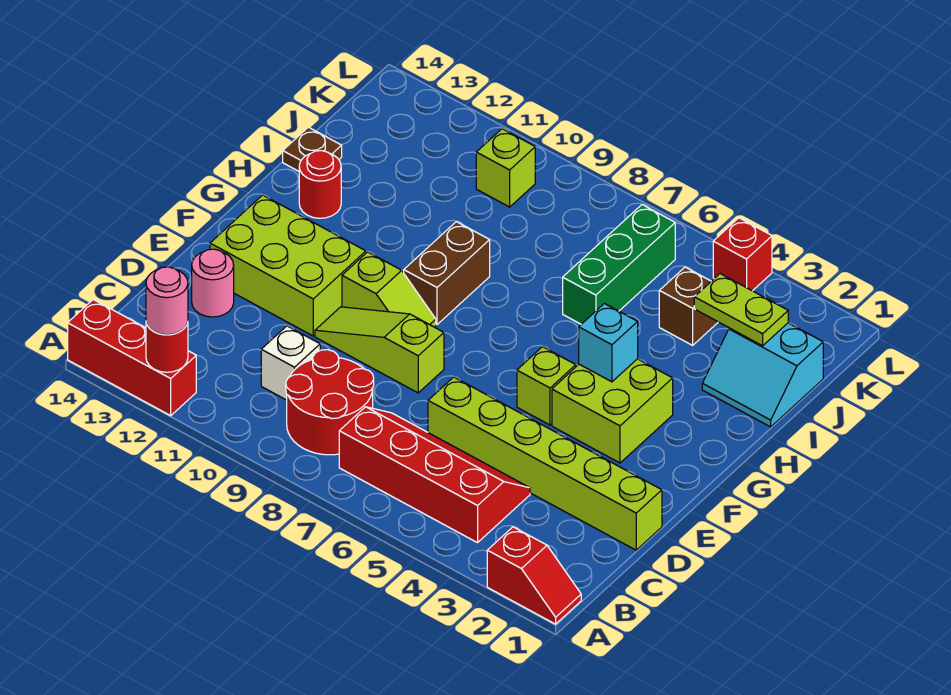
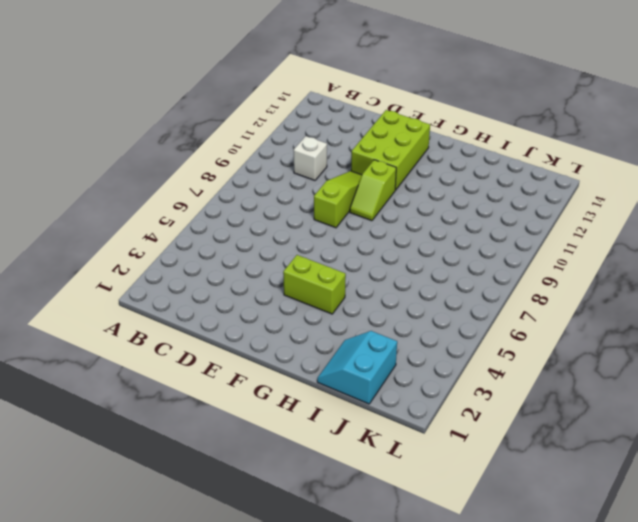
lime 1x2 brick [283,255,346,314] -> lime 2x2 brick [552,359,673,463]
none -> red 1x2 slope [487,527,581,624]
none -> red 1x3 brick [68,299,196,416]
none -> red 2x4 slope [339,407,530,543]

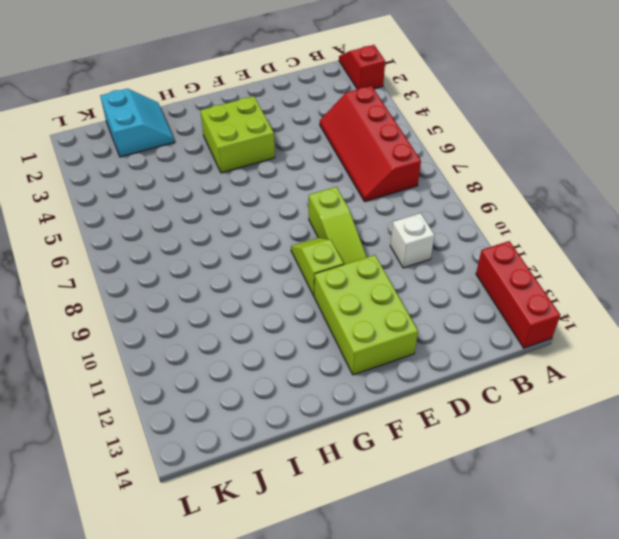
none -> red 2x2 round brick [286,350,374,455]
none -> lime 1x6 brick [428,377,662,550]
none -> pink 1x1 round brick [192,249,234,317]

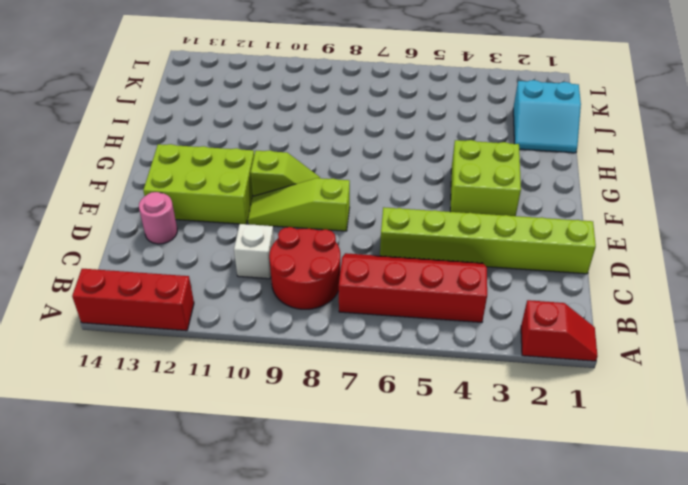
none -> lime 1x1 brick [517,347,576,425]
none -> brown 1x2 brick [404,222,490,325]
none -> red 1x1 round brick [299,151,341,218]

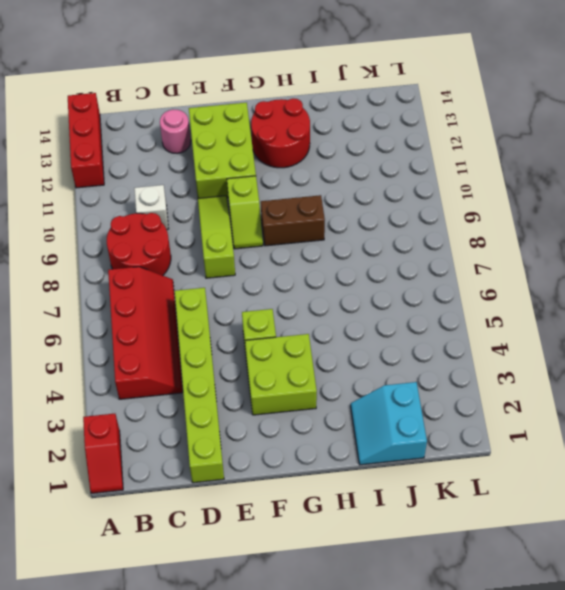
red 2x2 round brick [251,99,310,168] -> red 1x1 round brick [299,151,341,218]
none -> green 1x3 brick [563,205,675,324]
none -> brown 1x1 plate [283,127,342,171]
none -> brown 1x1 brick [659,267,718,345]

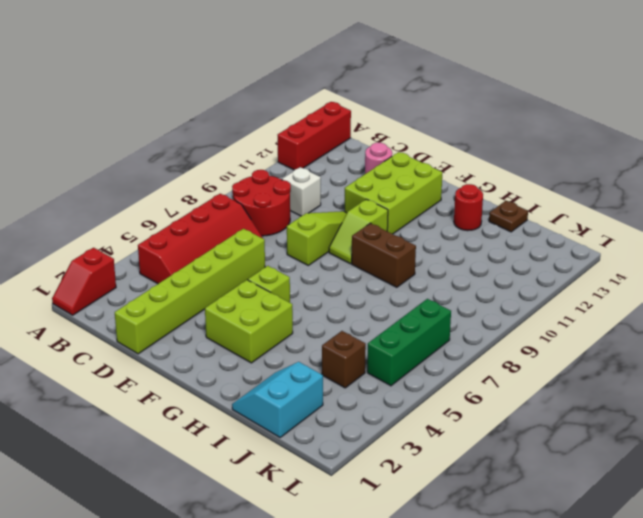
green 1x3 brick [367,299,451,386] -> green 1x3 brick turned to [563,205,675,324]
none -> lime 1x1 brick [476,129,535,207]
none -> red 1x1 brick [713,218,772,291]
none -> red 1x1 round brick [146,322,188,372]

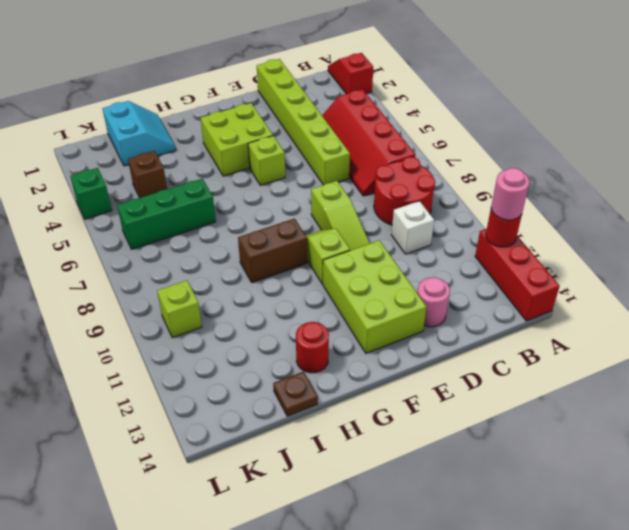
green 1x1 brick [70,168,112,219] -> red 1x1 brick [713,218,772,291]
none -> cyan 1x1 brick [579,303,638,382]
none -> lime 1x2 plate [694,274,788,346]

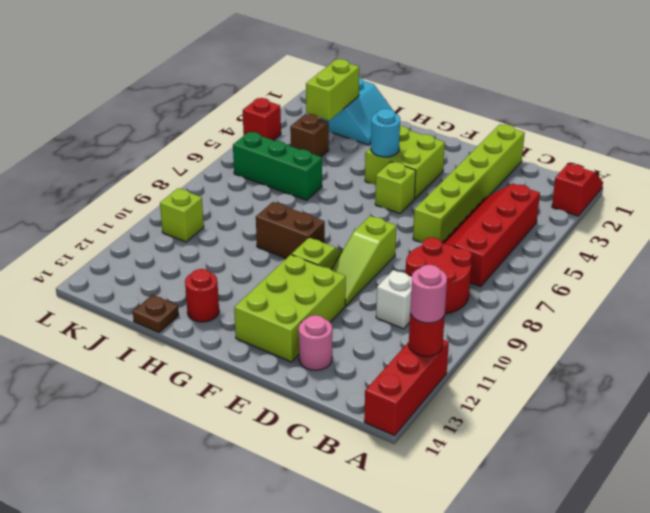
cyan 1x1 round brick [371,109,400,157] -> cyan 1x1 brick [579,303,638,382]
lime 1x2 brick [306,59,359,120] -> lime 1x2 plate [694,274,788,346]

